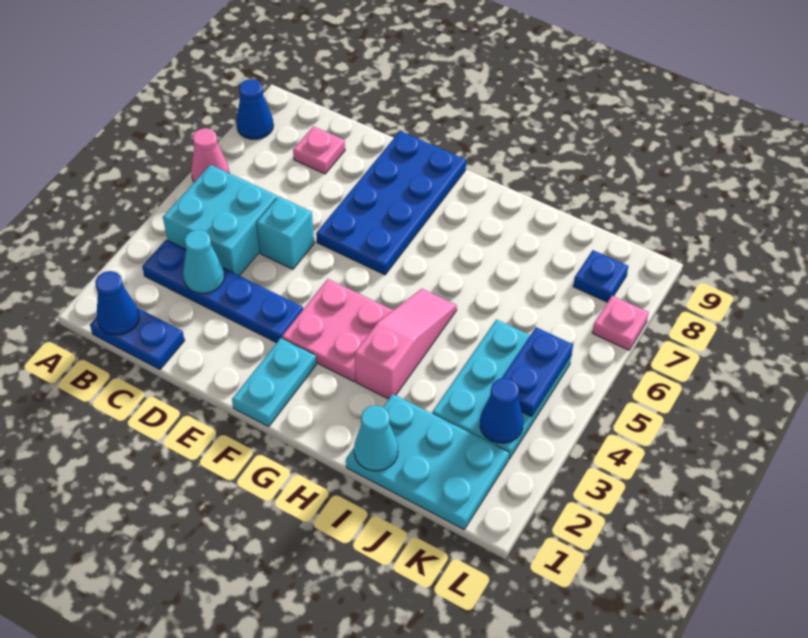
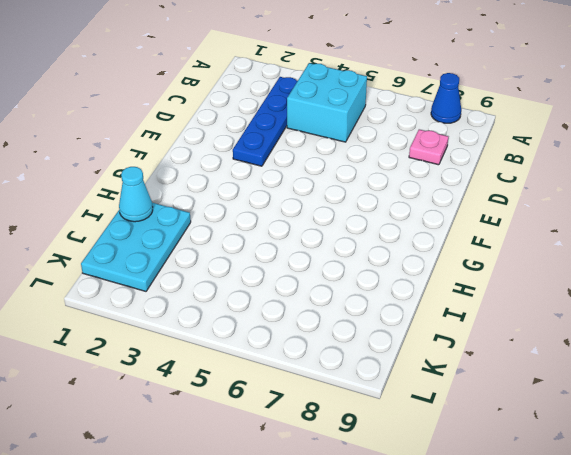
none -> pink 1x1 cone [191,128,229,182]
none -> blue 1x2 plate [90,308,185,369]
none -> cyan 1x1 brick [256,196,314,269]

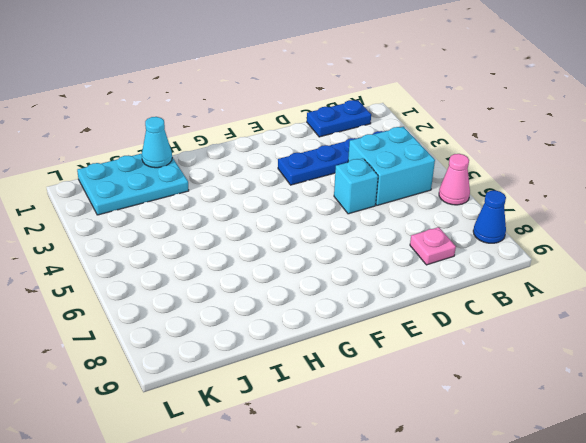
none -> blue 2x4 plate [316,131,466,275]
none -> cyan 1x2 plate [232,338,316,427]
none -> pink 2x2 plate [282,279,393,381]

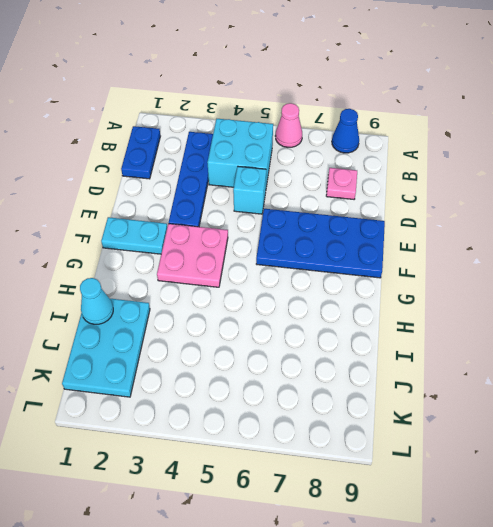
none -> pink 1x3 slope [355,289,457,399]
none -> cyan 2x3 plate [432,319,572,459]
none -> blue 1x1 plate [573,250,628,302]

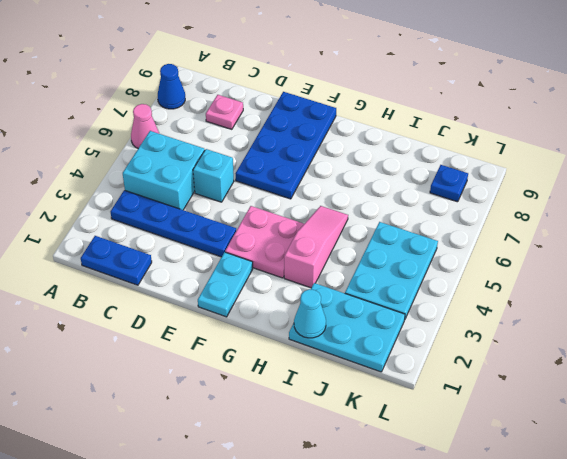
none -> pink 1x1 plate [592,296,649,350]
none -> blue 1x1 cone [95,271,139,335]
none -> cyan 1x1 cone [183,230,224,293]

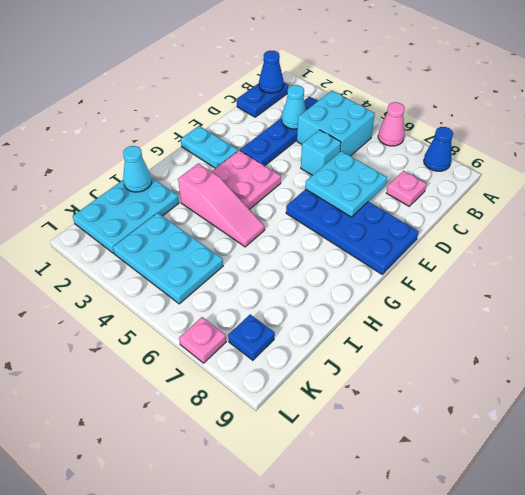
cyan 2x2 plate [305,151,387,217] -> none
none -> blue 1x1 cone [480,378,523,443]
none -> blue 1x2 plate [502,327,573,417]

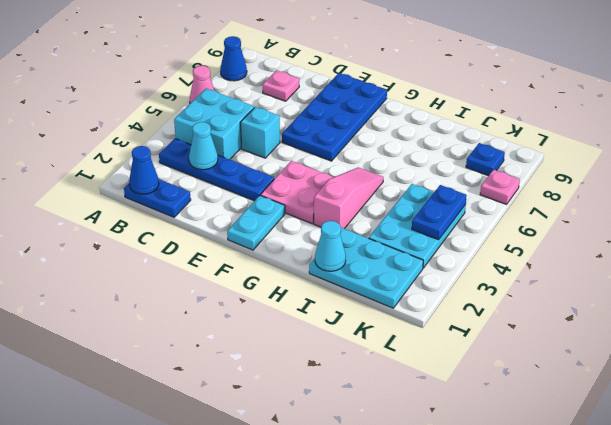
none -> blue 1x1 cone [480,378,523,443]

